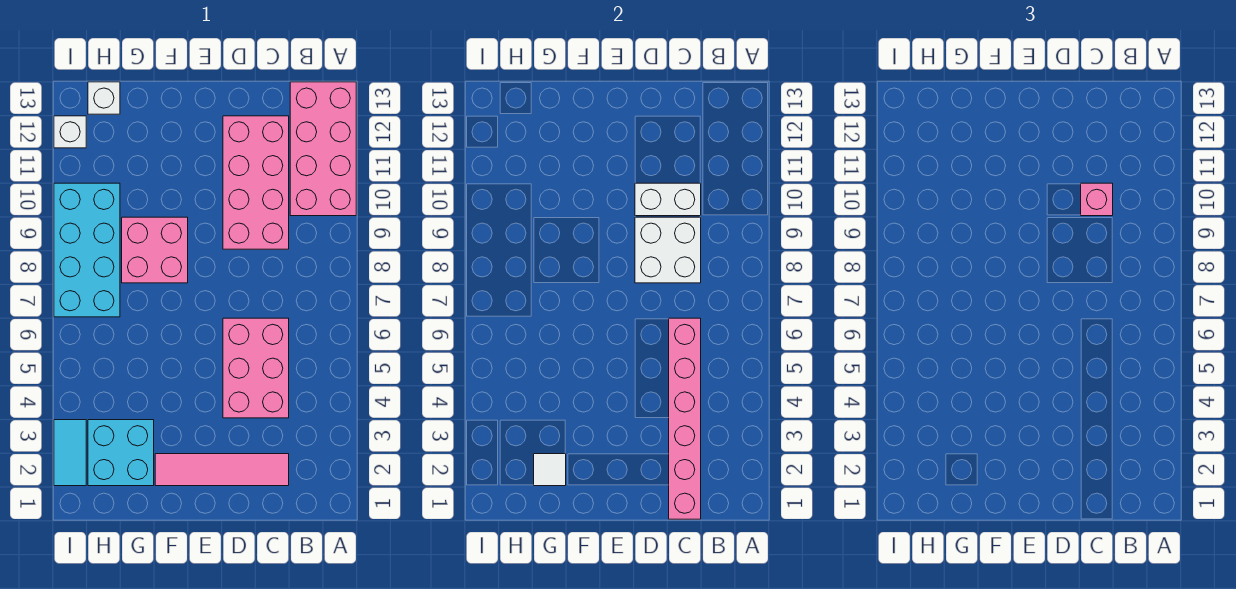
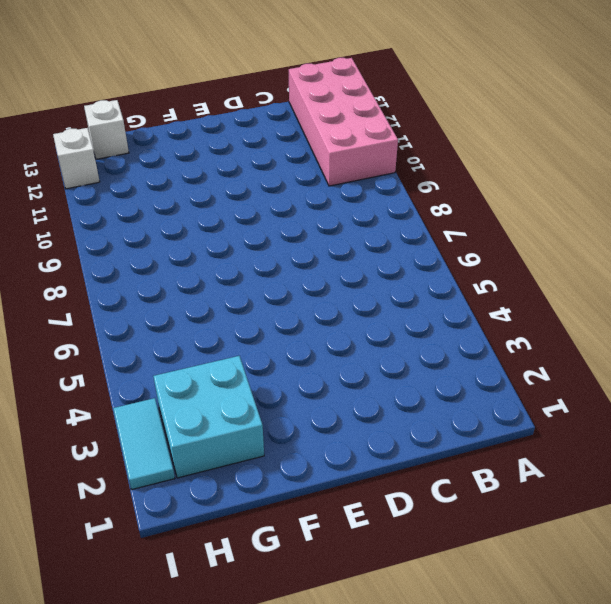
none -> pink 1x4 tile [155,454,289,486]
none -> pink 2x3 brick [223,318,289,418]
none -> pink 2x4 brick [223,116,289,249]

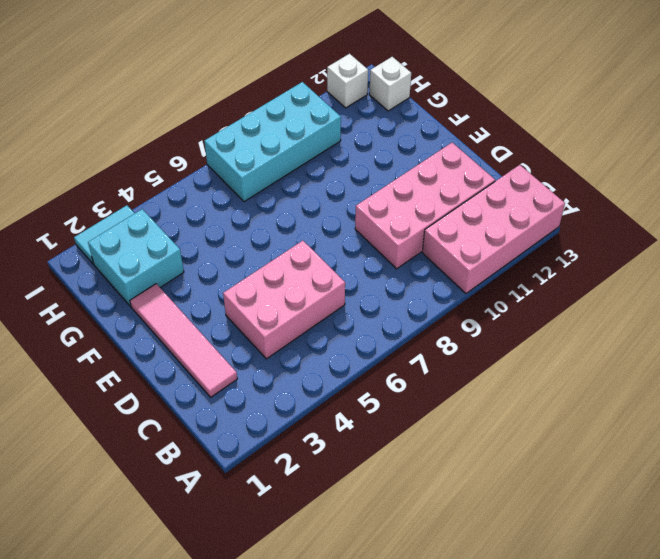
none -> pink 2x2 brick [122,217,188,283]
none -> pink 1x6 brick [669,318,701,519]
none -> white 2x2 brick [635,217,701,283]

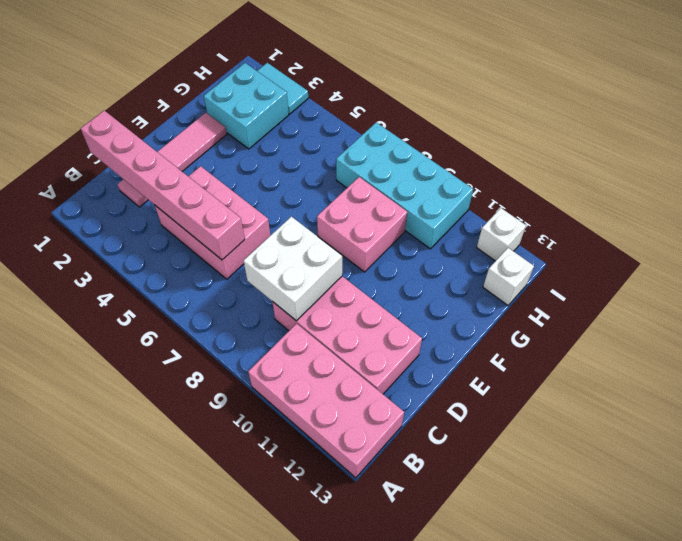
none -> white 1x2 brick [635,183,701,216]
none -> white 1x1 tile [534,454,566,486]
none -> pink 1x1 brick [1081,183,1113,216]

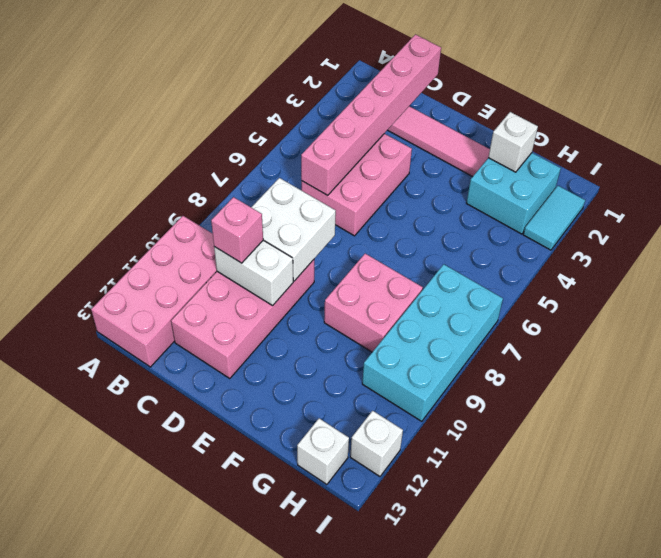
white 1x1 brick [488,112,538,172] -> white 1x1 tile [534,454,566,486]

